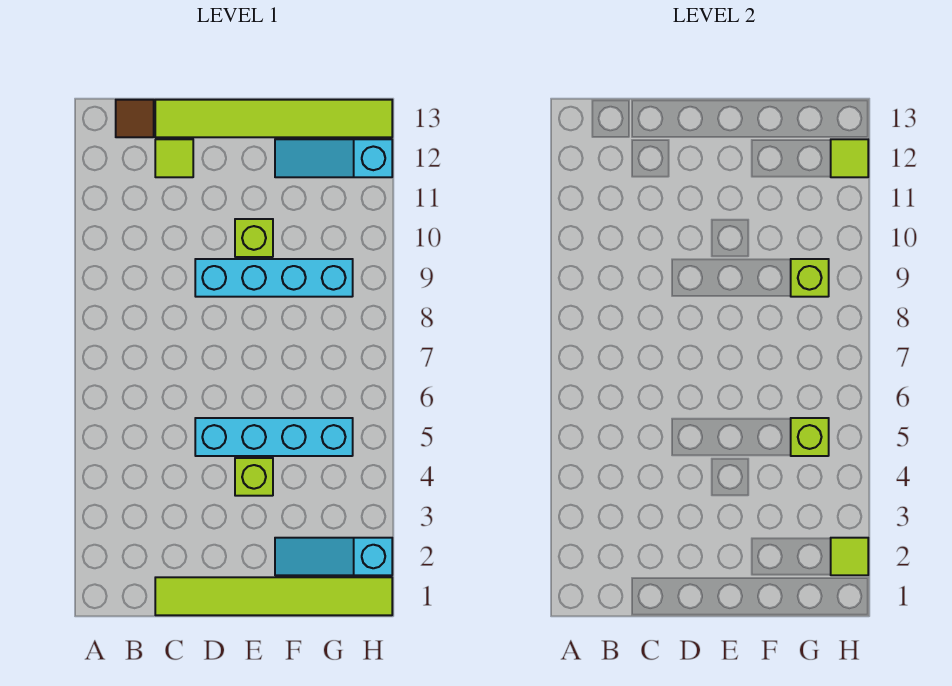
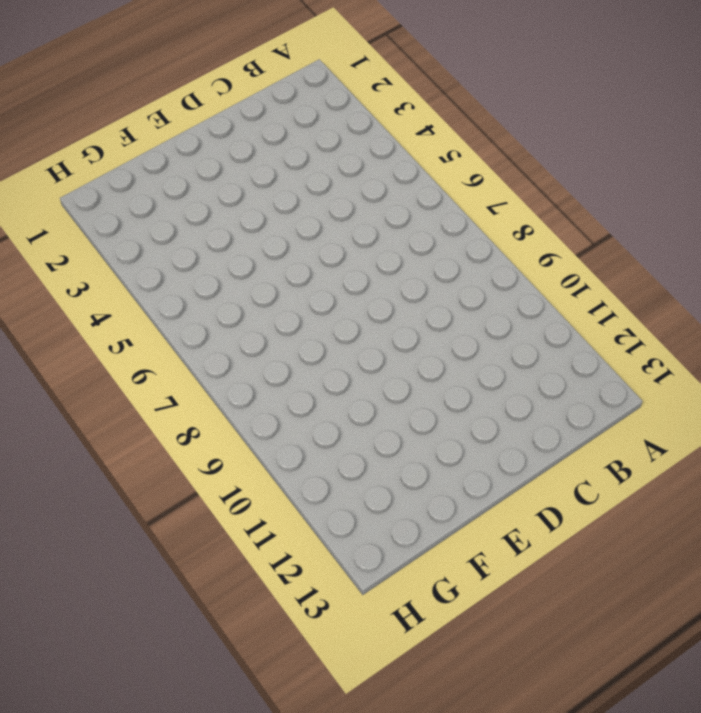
none -> brown 1x1 tile [116,100,154,137]
none -> lime 1x6 tile [155,577,392,615]
none -> lime 1x1 tile [155,139,193,177]

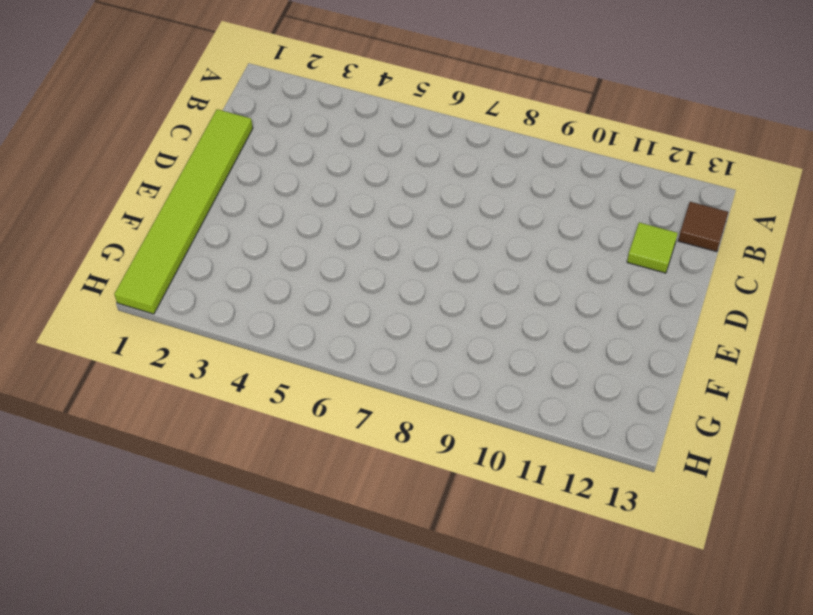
none -> lime 1x6 tile [155,100,392,137]
none -> cyan 1x4 brick [195,418,353,456]
none -> cyan 1x4 brick [195,259,353,297]

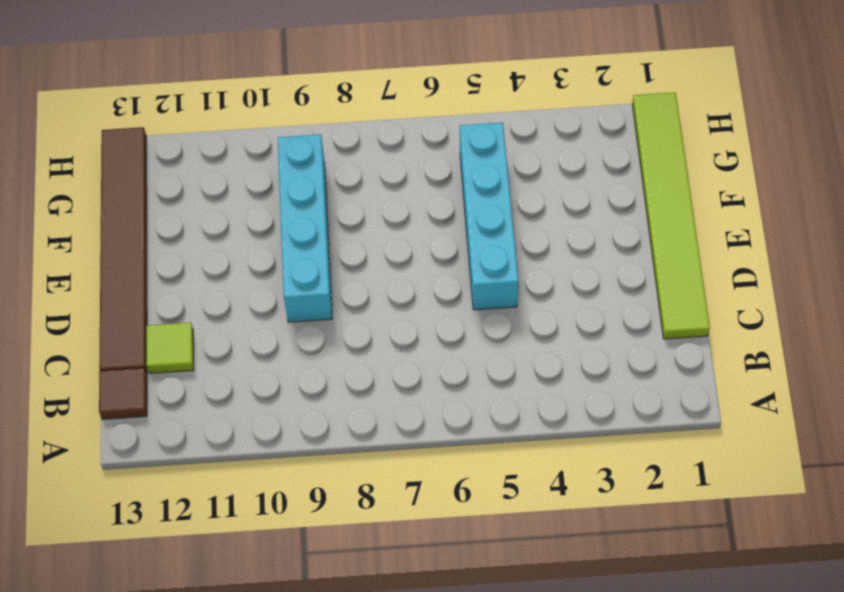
brown 1x6 tile [99,127,147,374] -> lime 1x6 tile [155,100,392,137]
none -> lime 1x1 brick [235,458,273,496]
none -> lime 1x1 brick [235,219,273,257]
none -> cyan 1x3 slope [275,538,392,575]

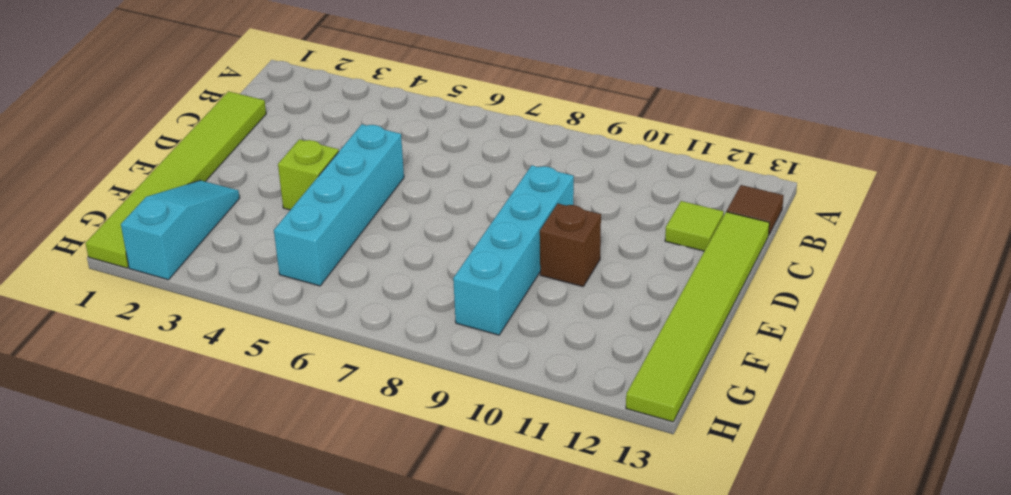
brown 1x1 brick [540,204,601,287] -> lime 1x1 brick [235,219,273,257]
none -> cyan 1x3 slope [275,139,392,177]
none -> lime 1x1 brick [791,418,829,456]
none -> lime 1x1 brick [791,259,829,297]

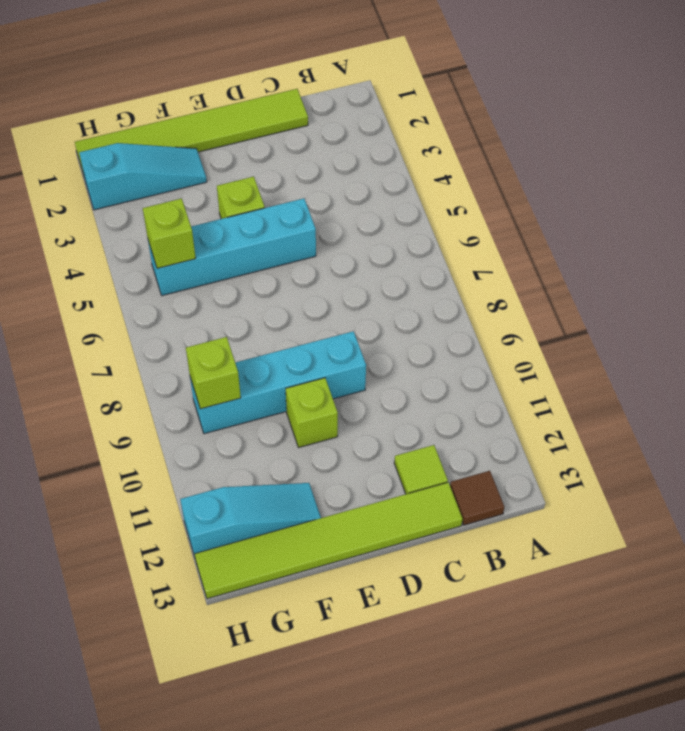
none -> lime 1x1 tile [831,538,868,575]
none -> lime 1x1 tile [831,139,868,177]

